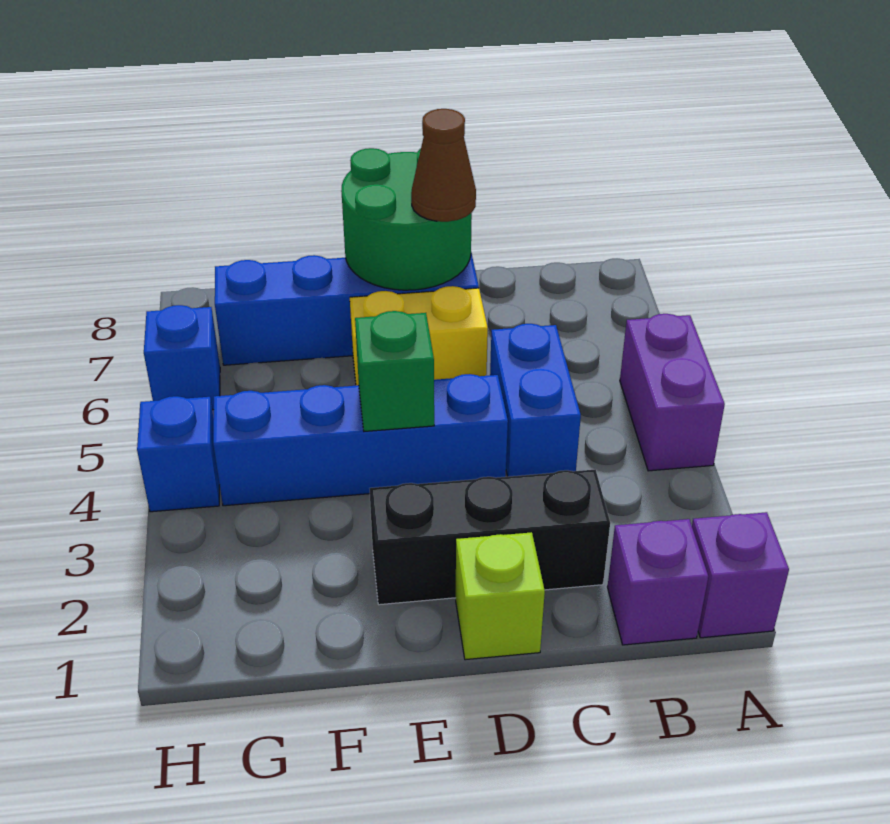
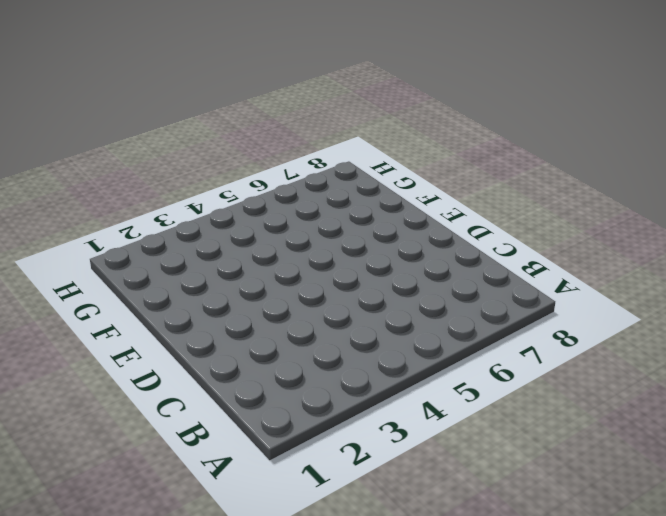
none -> purple 1x1 brick [692,512,789,638]
none -> purple 1x2 brick [620,314,725,471]
none -> purple 1x1 brick [608,519,708,645]

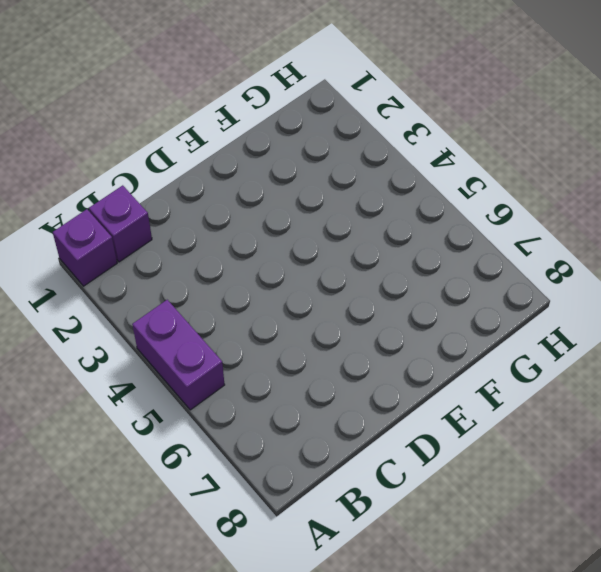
none -> black 1x3 brick [370,470,610,605]
none -> blue 1x2 brick [490,324,581,477]
none -> lime 1x1 brick [456,532,545,660]

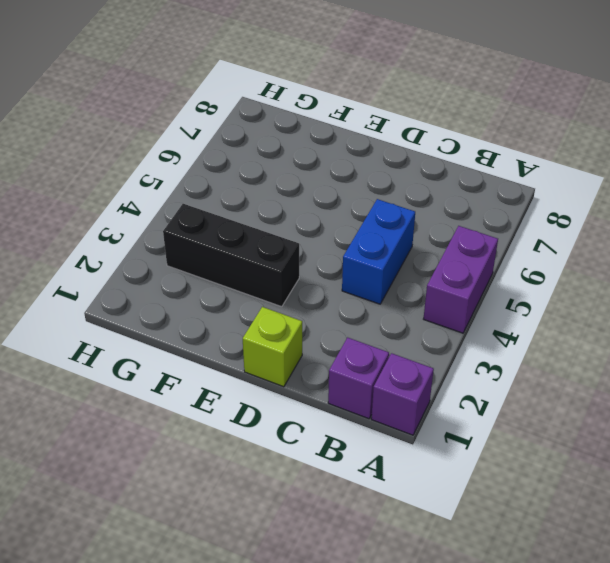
black 1x3 brick [163,204,299,307] -> black 1x3 brick moved to [370,470,610,605]
none -> blue 1x4 brick [213,374,508,506]
none -> yellow 1x2 brick [350,286,488,386]
none -> blue 1x4 brick [215,253,479,365]

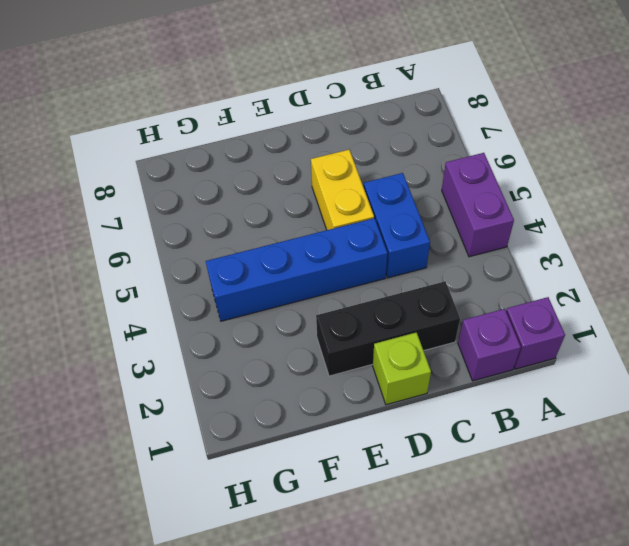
yellow 1x2 brick [311,150,374,230] -> yellow 1x2 brick turned to [350,286,488,386]
none -> blue 1x4 brick [215,253,479,365]
none -> blue 1x1 brick [137,396,220,512]
none -> blue 1x1 brick [144,305,220,410]

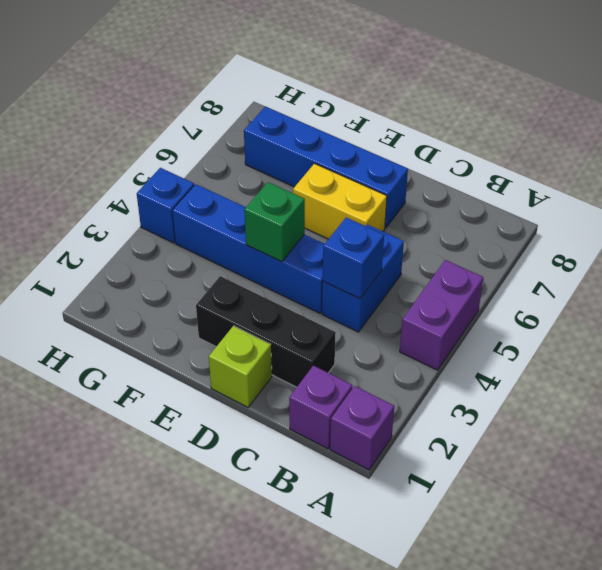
blue 1x1 brick [323,218,384,298] -> blue 1x1 brick moved to [144,305,220,410]
none -> green 2x2 round brick [341,148,472,290]
none -> brown 1x1 cone [411,109,476,222]

